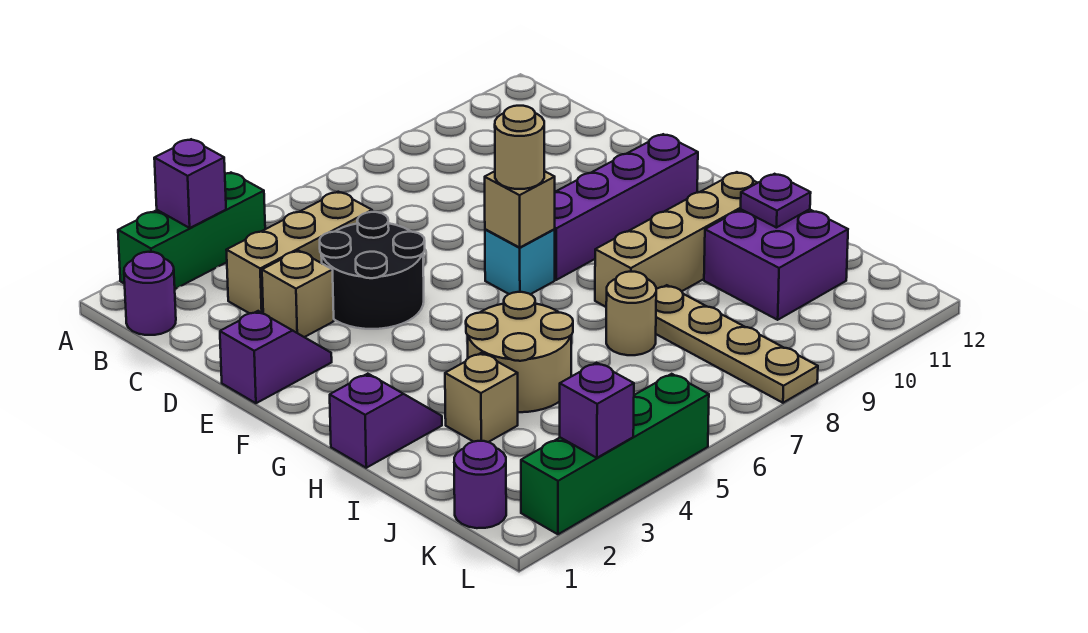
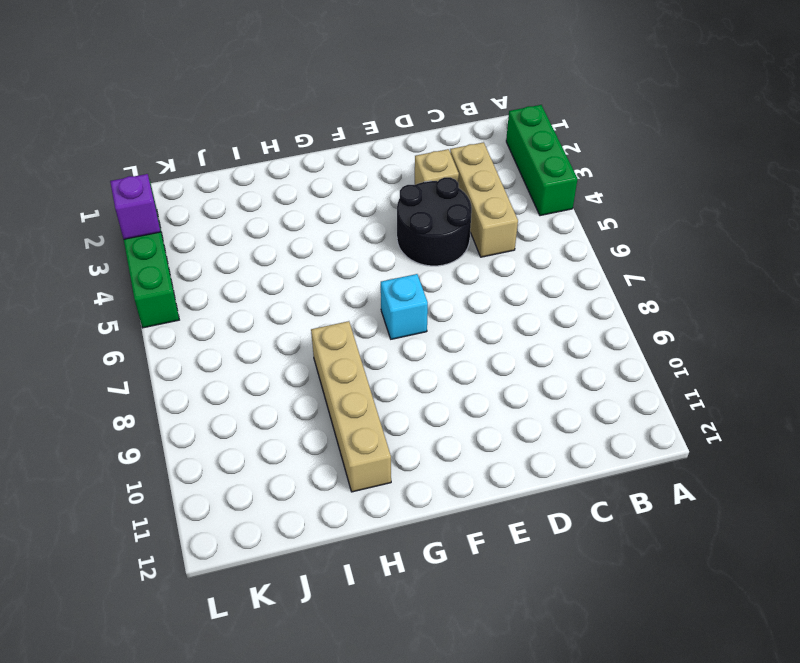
none -> purple 1x1 round brick [124,252,176,335]
none -> purple 1x2 slope [220,311,332,403]
none -> purple 1x4 brick [554,134,698,280]

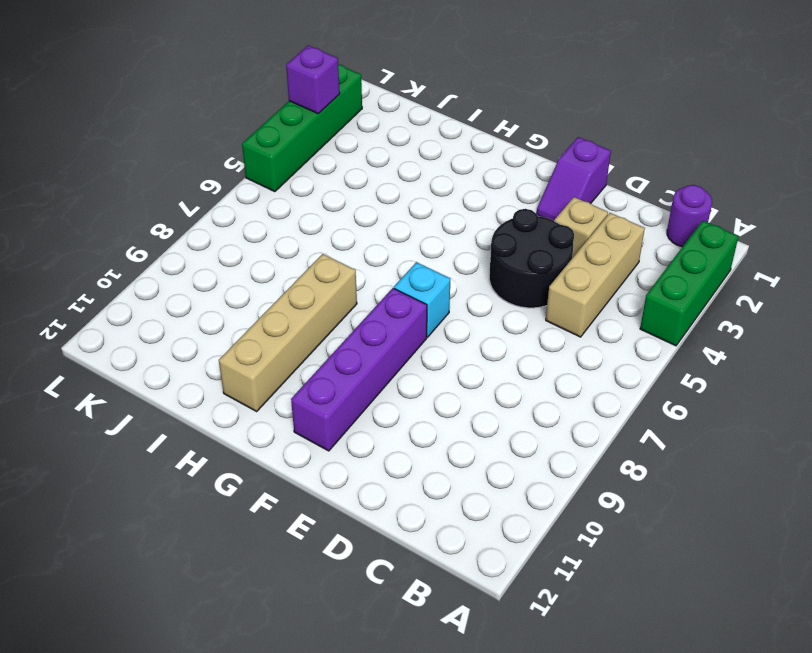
none -> purple 1x2 slope [330,374,442,468]
none -> tan 2x2 round brick [466,292,573,412]
none -> tan 1x1 brick [445,353,518,442]

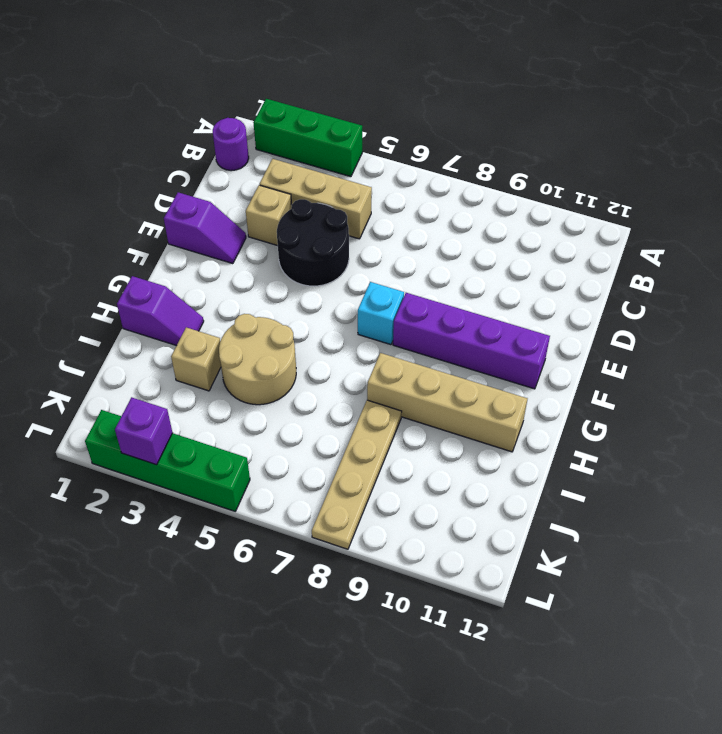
none -> tan 1x1 round brick [606,272,656,355]
none -> purple 2x2 brick [704,209,848,320]
none -> purple 1x1 round brick [454,441,506,528]

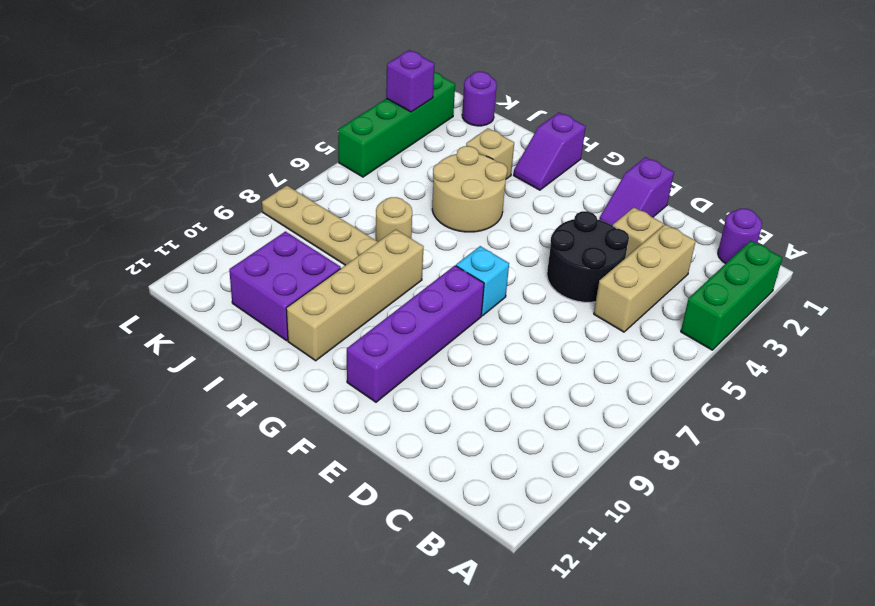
none -> purple 1x1 brick [154,139,226,228]
none -> tan 1x1 brick [485,171,555,247]
none -> purple 1x1 plate [741,174,811,228]

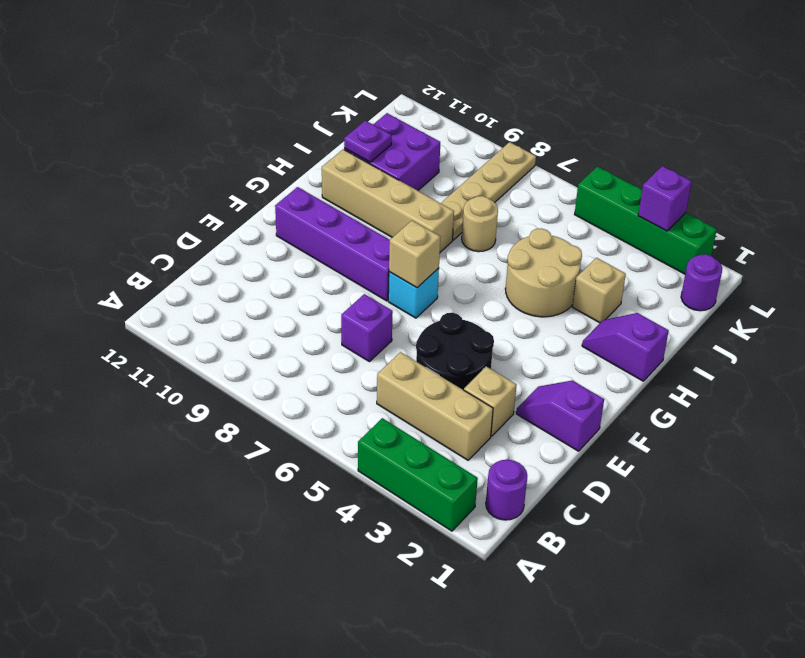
purple 1x1 brick [341,294,393,362] -> purple 1x1 brick moved to [154,139,226,228]
none -> tan 1x1 round brick [495,106,544,189]

